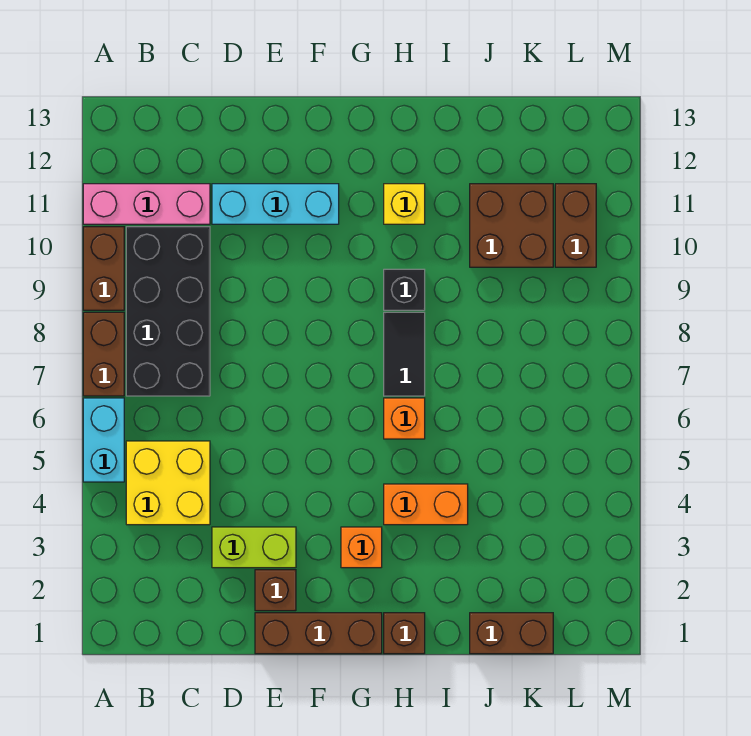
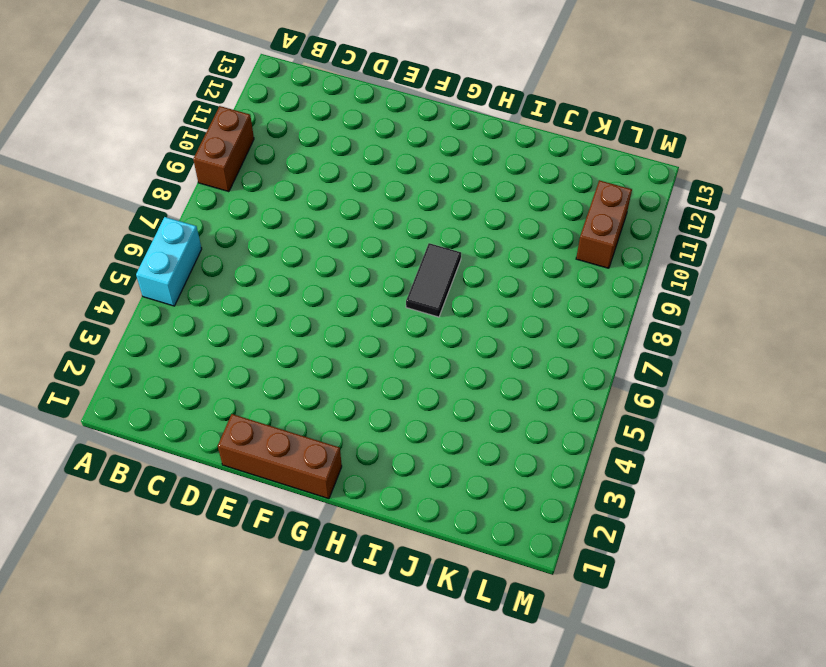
none -> brown 1x2 brick [83,312,124,396]
none -> pink 1x3 brick [83,184,210,224]
none -> yellow 2x2 brick [126,441,210,525]

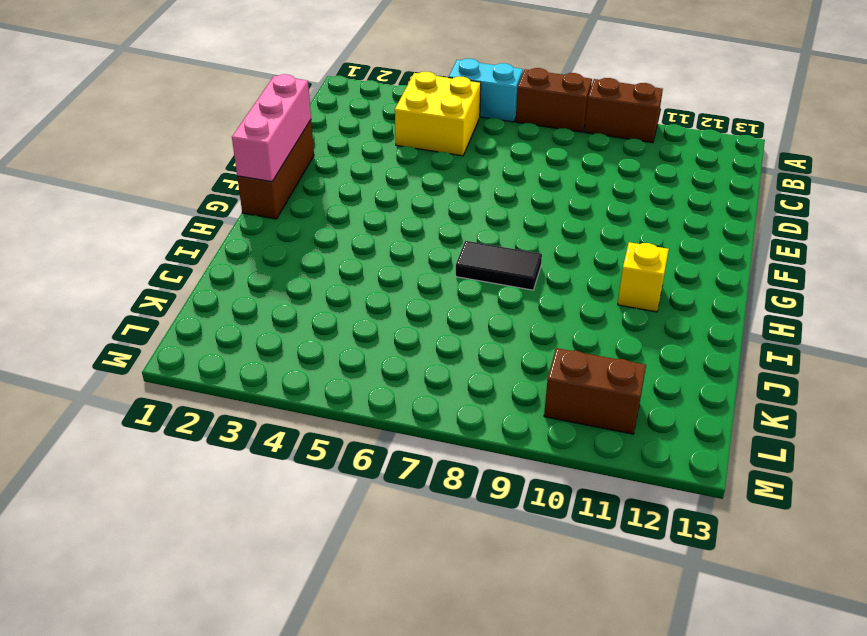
pink 1x3 brick [232,74,311,182] -> pink 1x3 brick moved to [83,184,210,224]
none -> black 2x4 brick [126,227,210,396]
none -> lime 1x2 brick [212,527,296,568]
none -> cyan 1x3 brick [212,184,339,224]

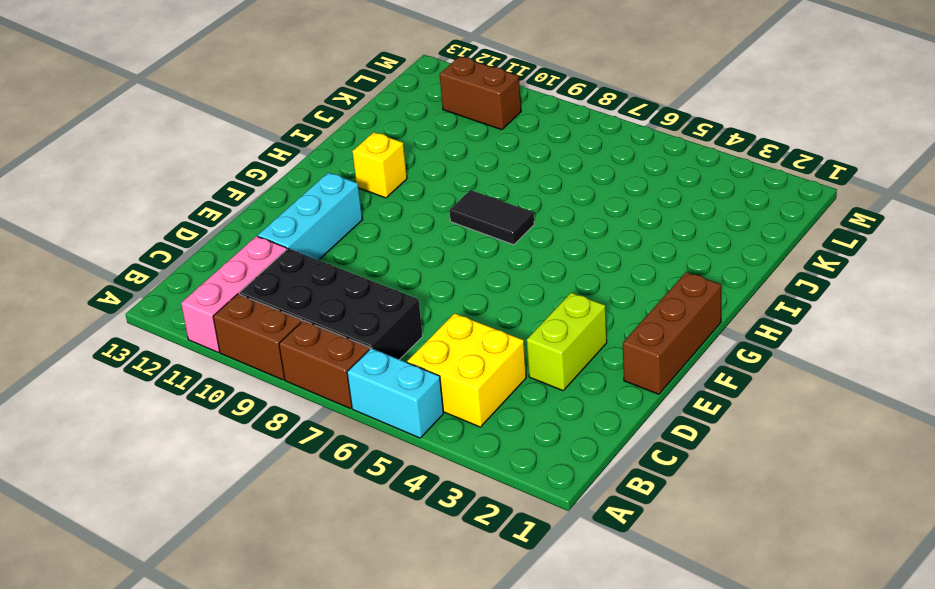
none -> brown 1x1 brick [255,570,296,611]
none -> orange 1x1 brick [341,527,382,568]
none -> brown 1x1 brick [384,613,425,654]

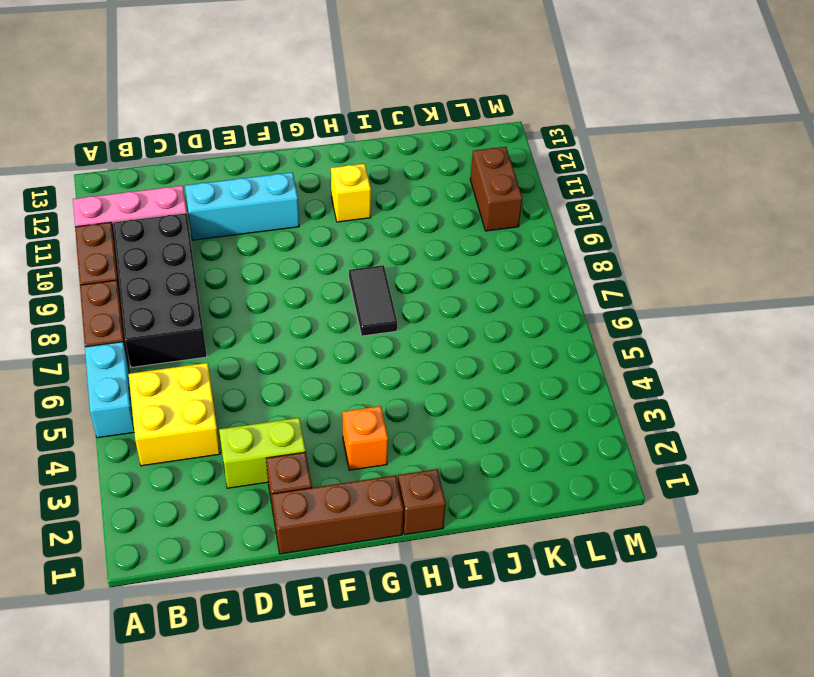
none -> orange 1x2 brick [384,484,468,525]
none -> orange 1x1 brick [384,398,425,439]
none -> black 1x1 brick [384,269,425,310]

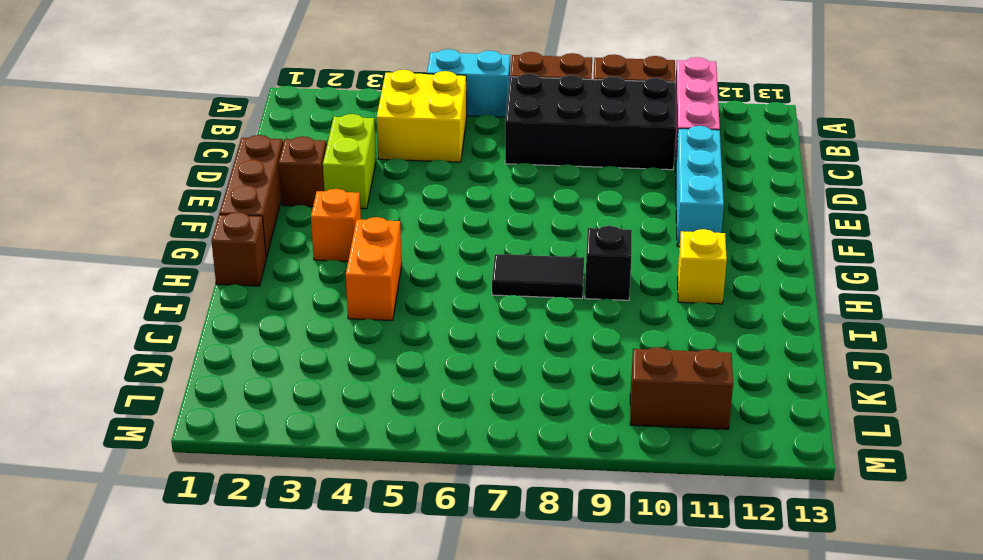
none -> orange 1x1 brick [384,398,425,439]
none -> brown 1x2 brick [470,613,553,654]
none -> brown 2x2 brick [470,184,553,267]

